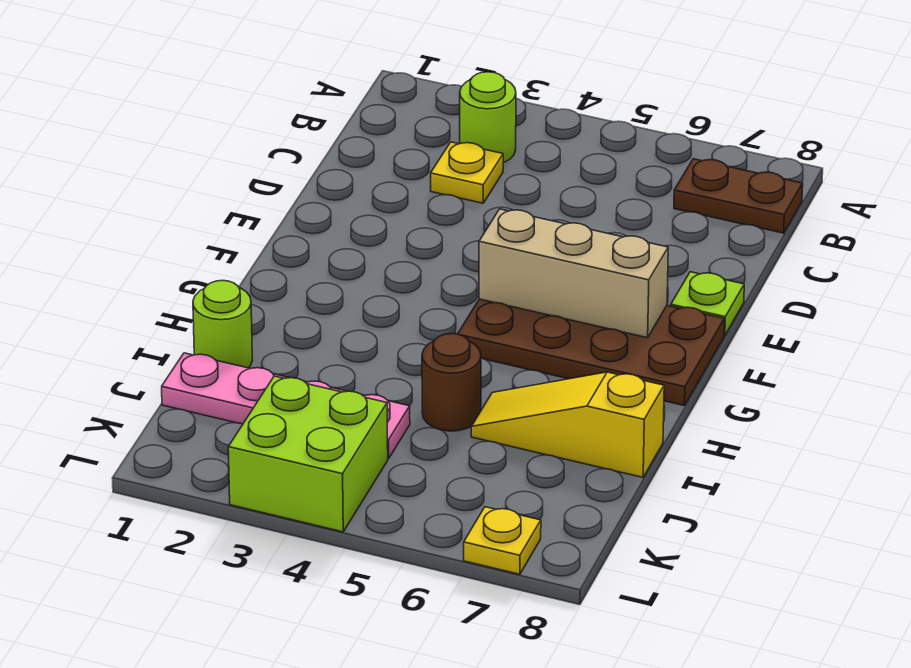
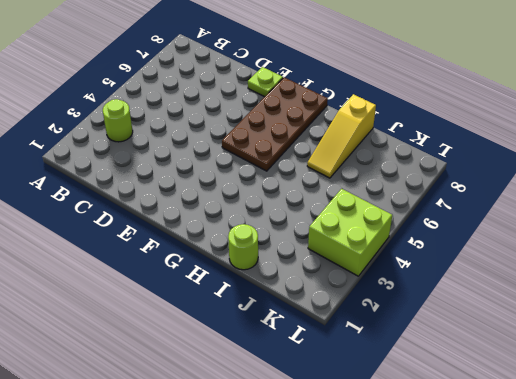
none -> brown 1x2 plate [674,159,803,233]
none -> yellow 1x1 plate [431,142,503,203]
none -> brown 1x1 round brick [422,334,481,431]

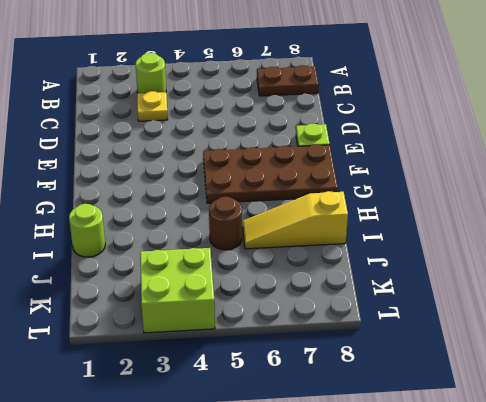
none -> pink 1x4 plate [162,353,410,459]
none -> yellow 1x1 plate [464,507,541,574]
none -> tan 1x3 brick [479,209,668,338]

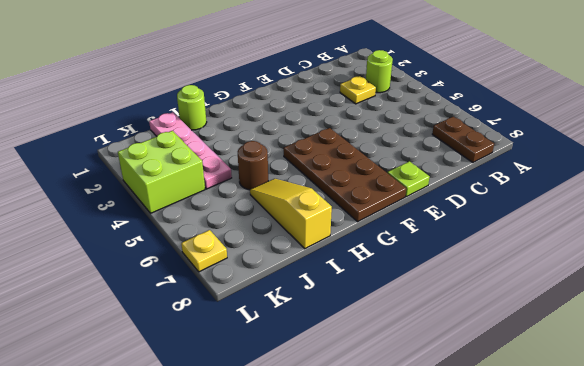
none -> tan 1x3 brick [479,209,668,338]

